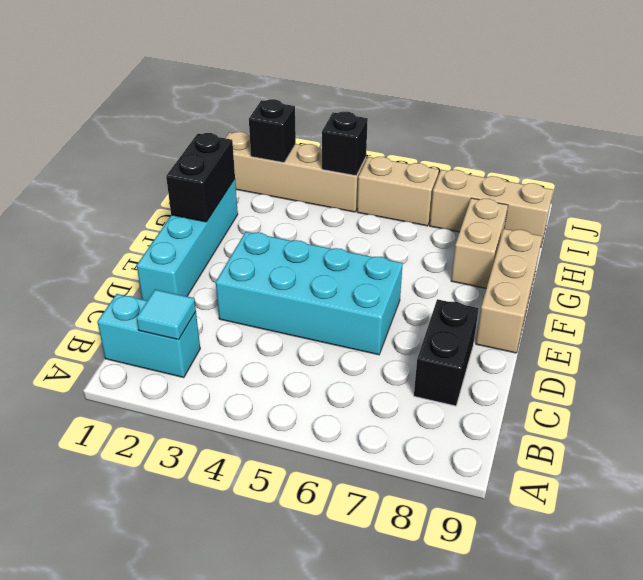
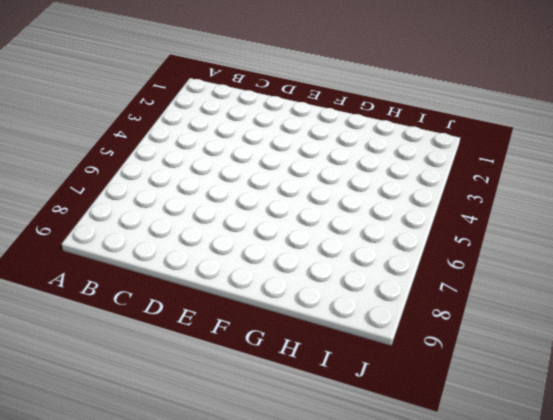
none -> cyan 1x2 brick [97,294,200,378]
none -> black 1x2 brick [414,299,479,406]
none -> cyan 1x4 brick [137,179,238,301]

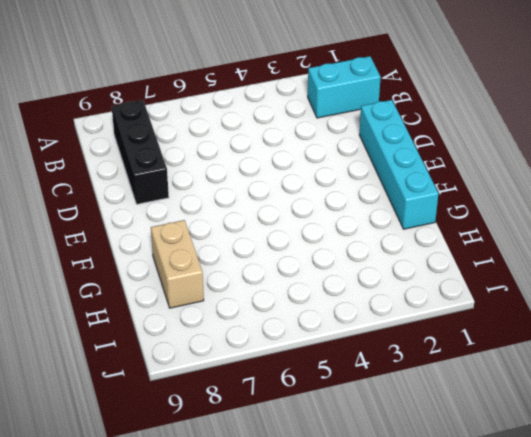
black 1x3 brick [112,100,169,204] -> black 1x2 brick [414,299,479,406]
none -> cyan 2x4 brick [216,232,403,355]
none -> tan 1x3 brick [476,229,542,353]
none -> tan 1x4 brick [226,132,366,212]

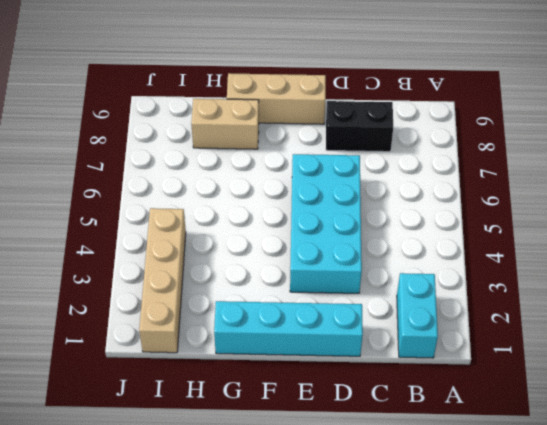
none -> tan 1x2 brick [357,157,439,226]
none -> tan 1x3 brick [430,170,553,247]
none -> cyan 1x1 tile [136,290,196,340]

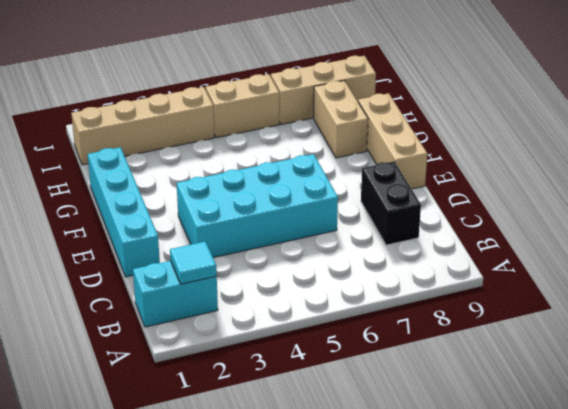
none -> black 1x2 brick [166,133,235,222]
none -> black 1x1 brick [249,99,296,163]
none -> black 1x1 brick [322,112,368,176]

